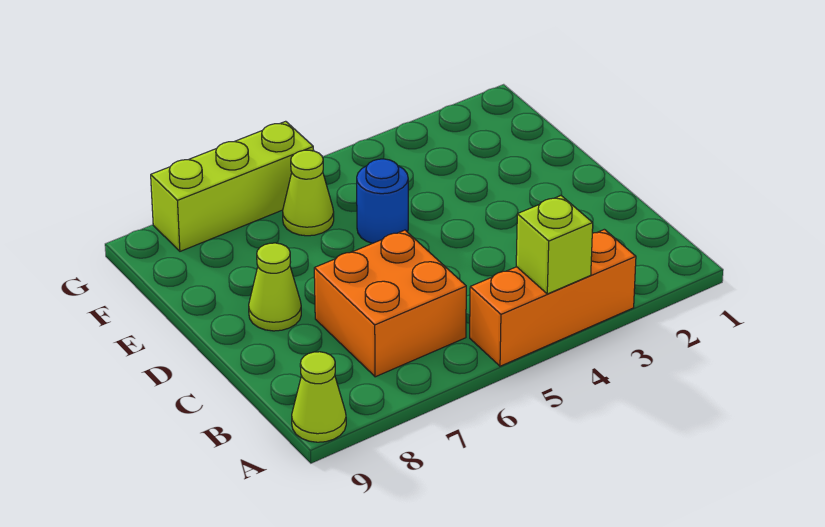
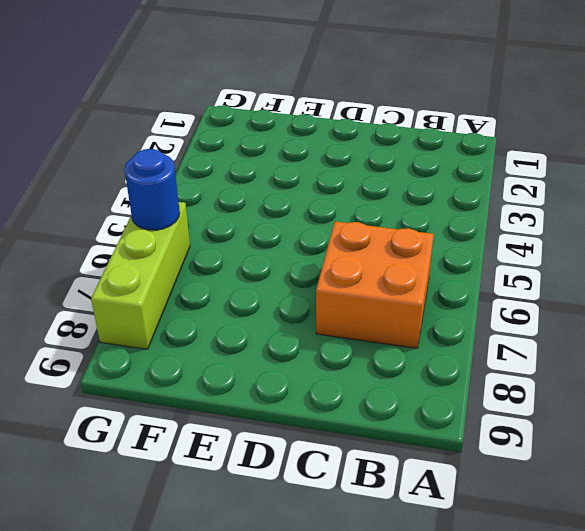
blue 1x1 round brick [124,149,180,230] -> blue 1x1 round brick moved to [357,159,408,243]
none -> orange 1x3 brick [470,229,636,366]
none -> lime 1x1 cone [292,352,346,442]

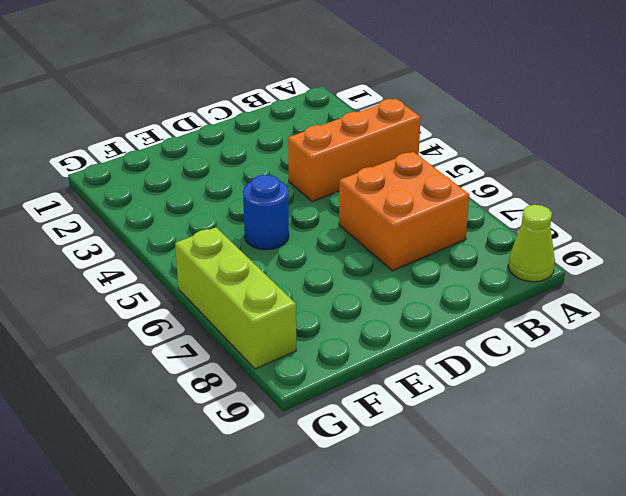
orange 1x3 brick [288,99,421,202] -> orange 1x3 brick turned to [470,229,636,366]
none -> lime 1x1 cone [249,243,301,331]
none -> lime 1x1 cone [283,150,334,236]

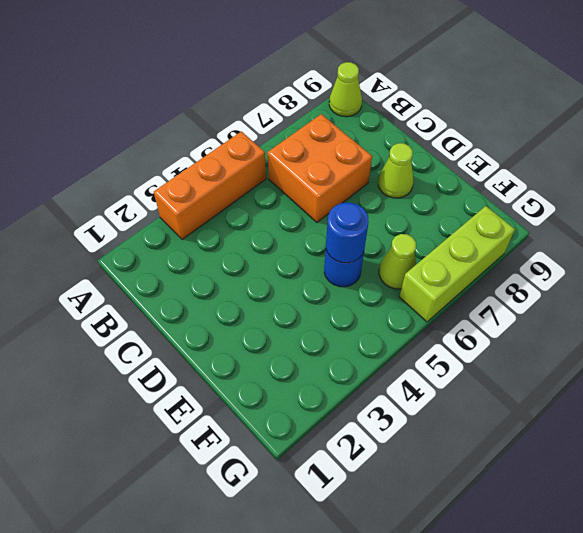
blue 1x1 round brick [326,203,369,263] -> none
none -> lime 1x1 brick [516,196,593,294]

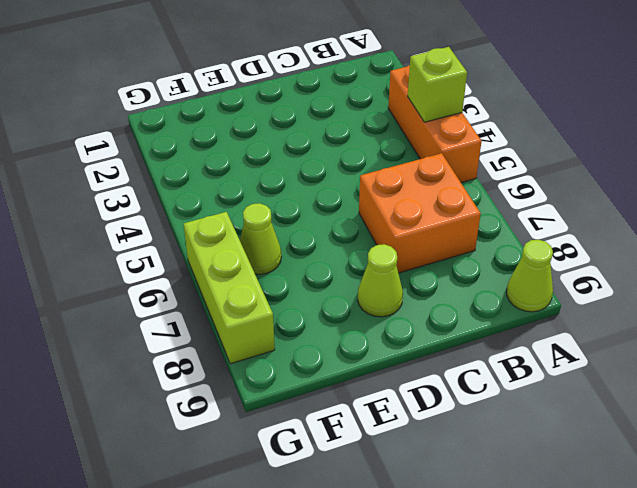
none -> blue 1x1 round brick [357,159,408,243]

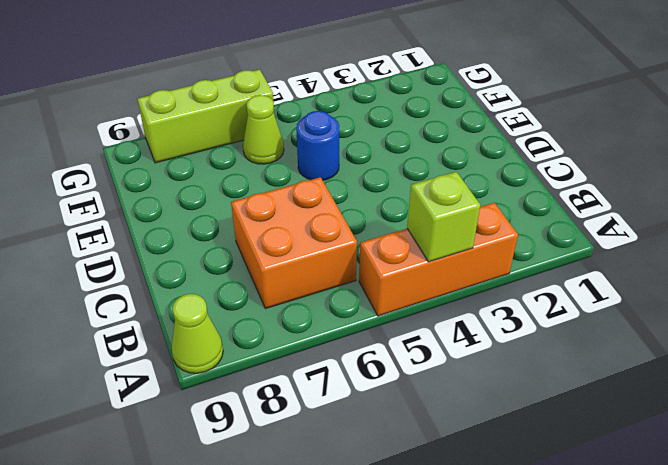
none -> lime 1x1 cone [249,243,301,331]

